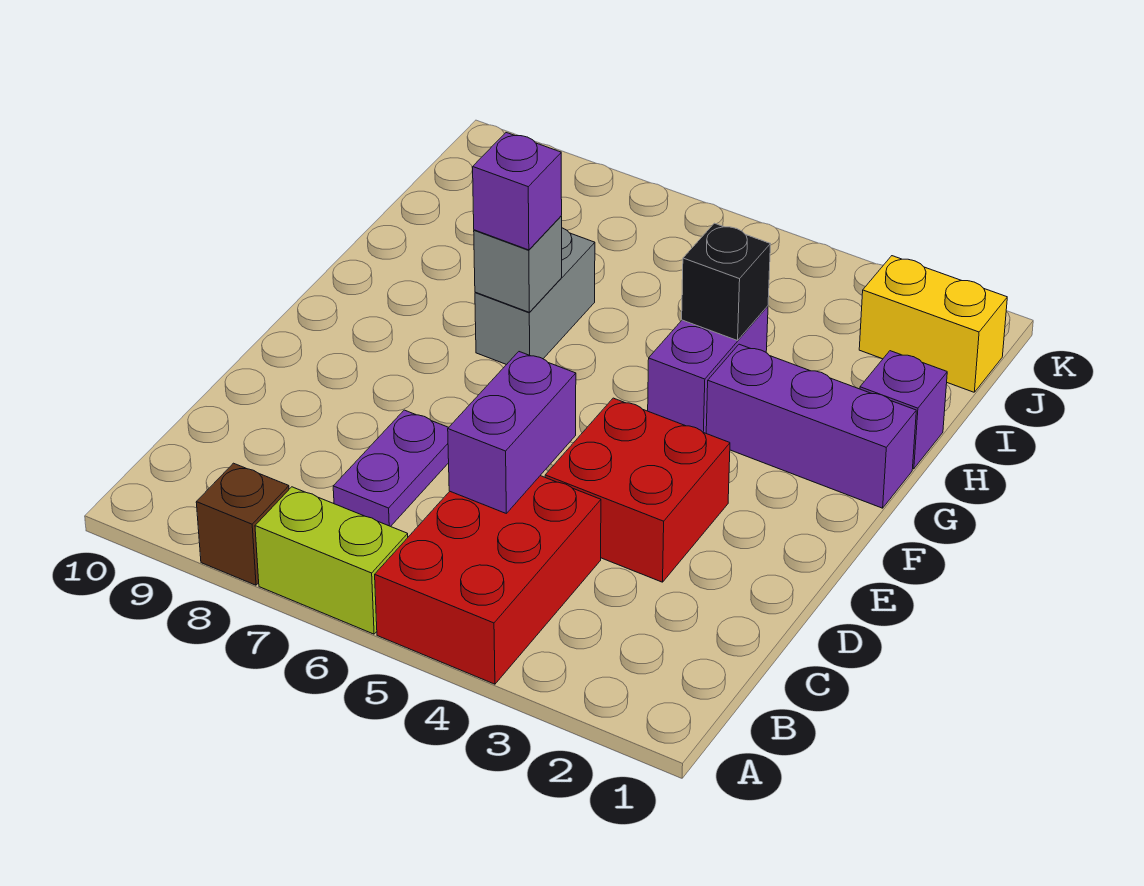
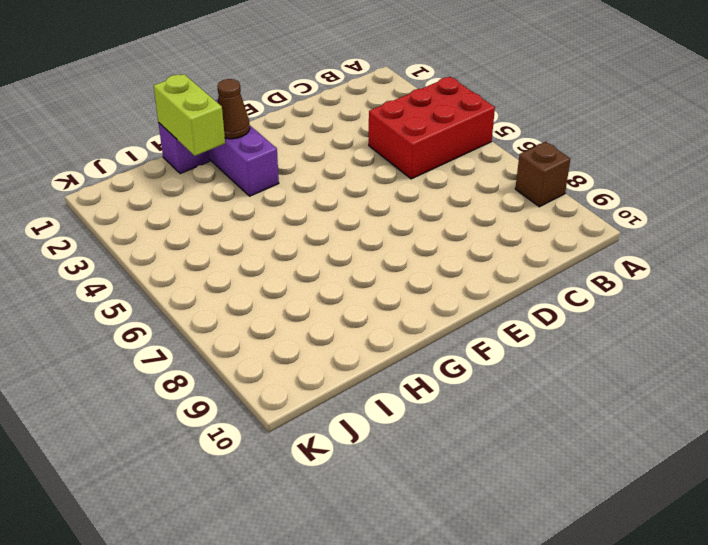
brown 1x1 cone [217,79,250,139] -> none
lime 1x2 brick [153,74,225,156] -> lime 1x2 brick moved to [255,487,408,634]
none -> purple 1x2 plate [333,410,449,526]
none -> red 2x2 brick [545,398,730,582]
none -> purple 1x2 brick [648,306,768,433]

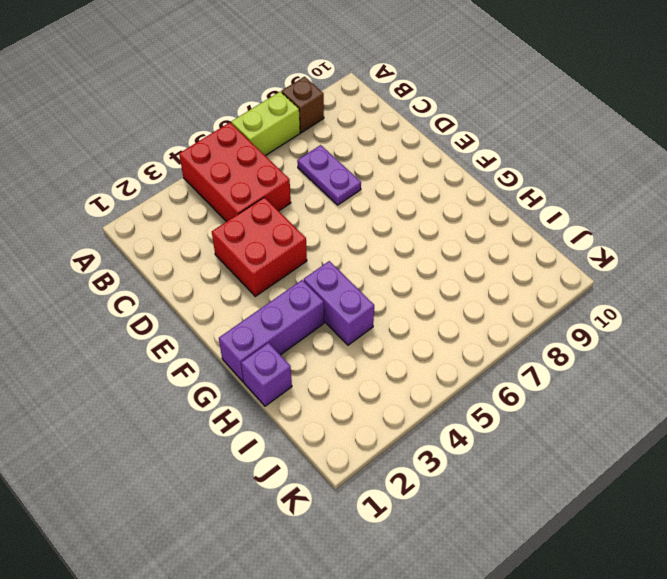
none -> grey 1x2 brick [475,228,595,365]
none -> yellow 1x2 brick [859,256,1007,392]
none -> purple 1x2 brick [448,352,576,513]

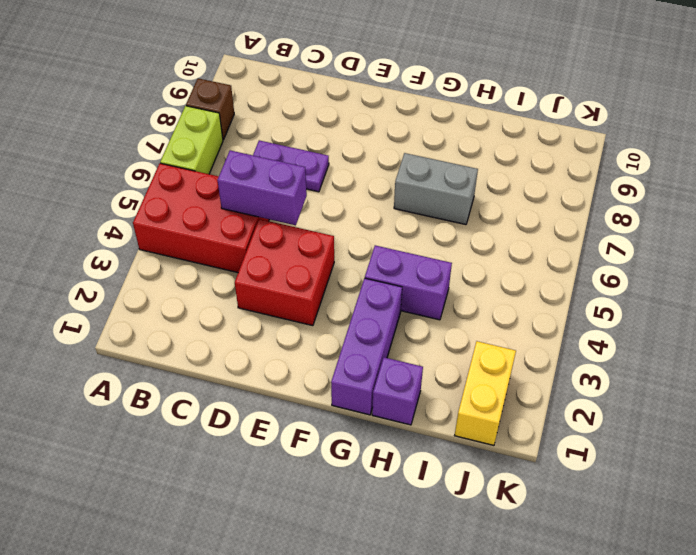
none -> grey 1x1 brick [474,216,562,312]
none -> black 1x1 brick [682,223,770,341]
none -> purple 1x1 brick [472,133,562,250]

